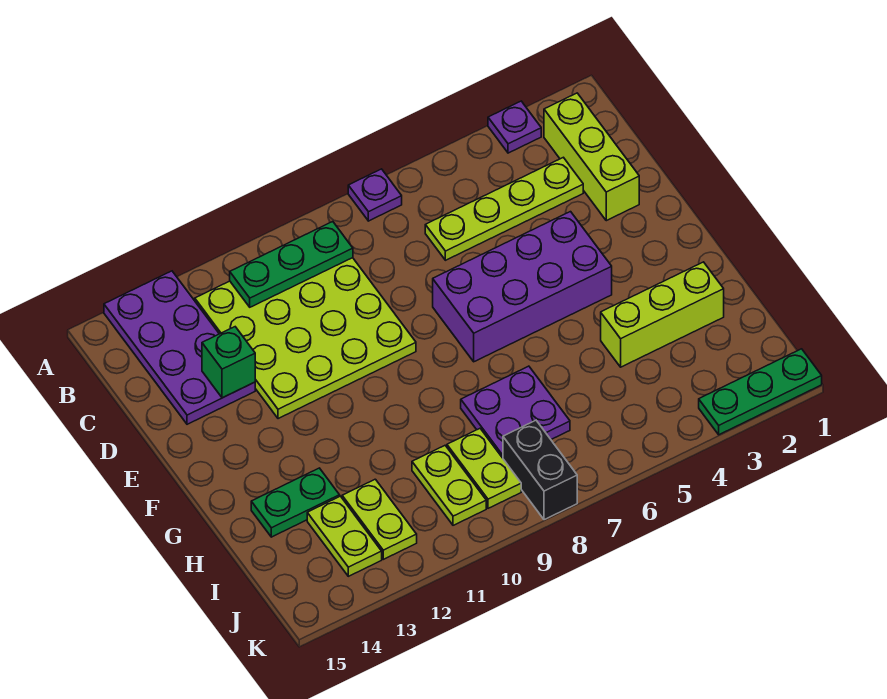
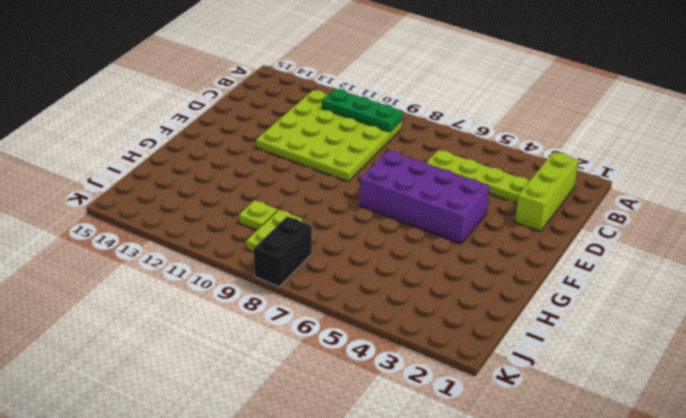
lime 1x1 plate [239,200,278,230] -> lime 1x2 plate [412,446,486,525]
none -> purple 1x1 plate [488,101,541,153]
none -> purple 1x1 plate [348,169,402,221]
none -> purple 2x4 plate [104,271,255,424]

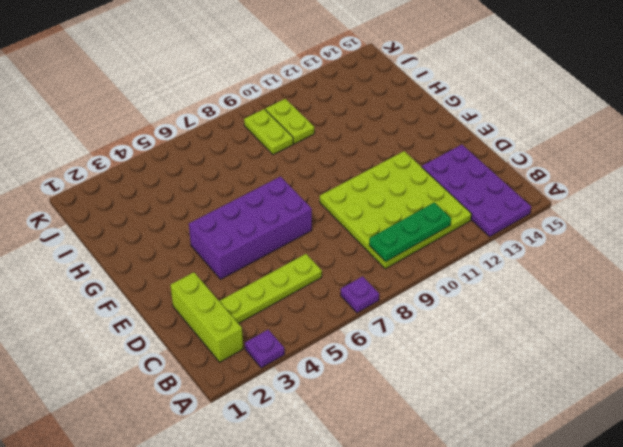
none -> lime 1x3 brick [601,262,724,367]
none -> purple 2x2 plate [461,366,570,458]
none -> green 1x2 plate [251,468,340,537]

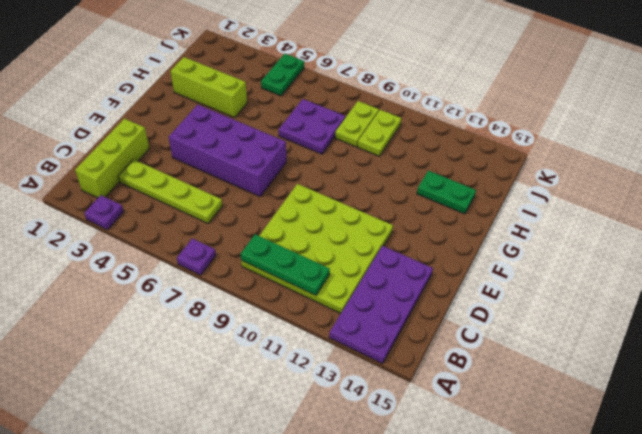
green 1x2 plate [261,54,304,96] -> none
none -> lime 1x2 plate [342,479,417,559]
none -> lime 1x2 plate [307,496,382,576]
none -> black 1x2 brick [503,420,577,520]

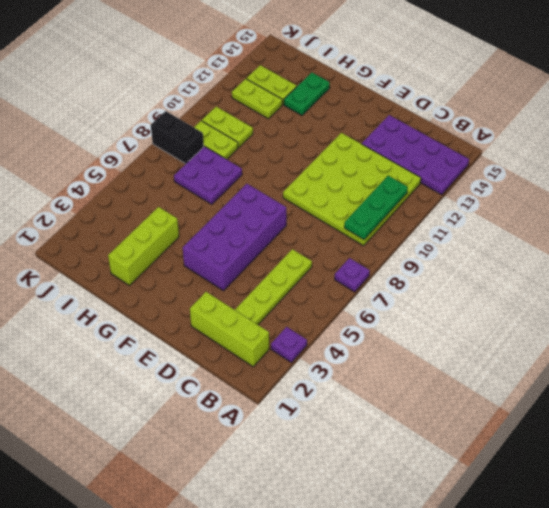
none -> green 1x3 plate [699,349,822,435]
none -> green 1x1 brick [202,327,255,398]

